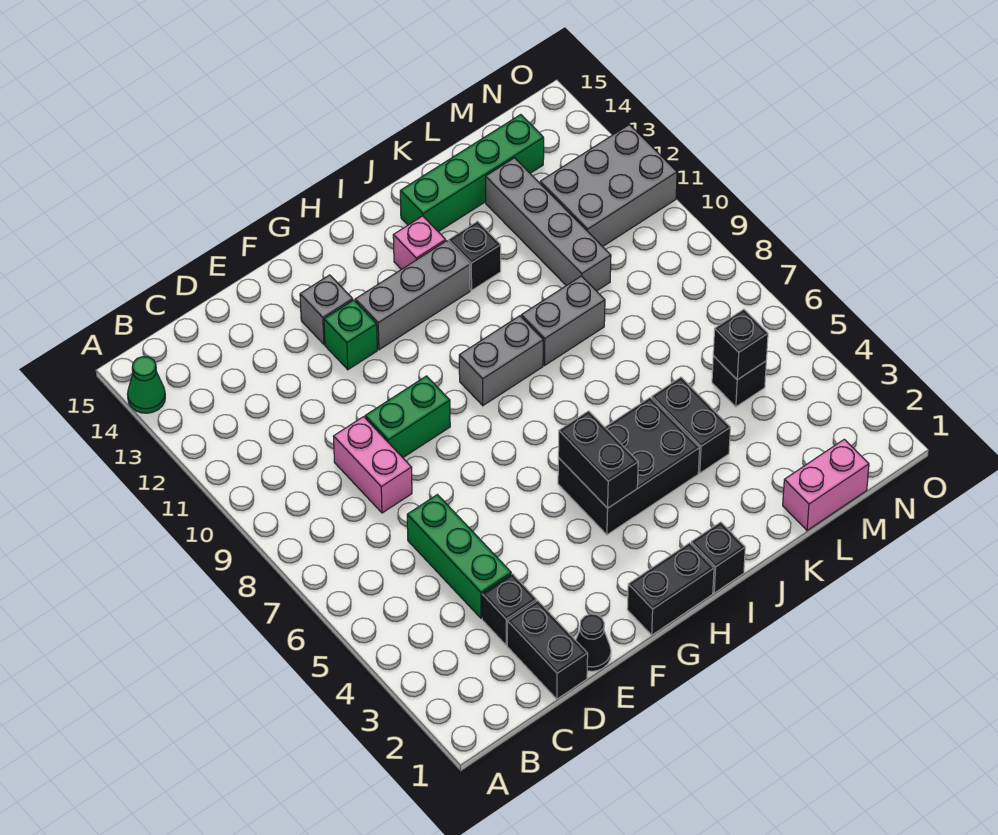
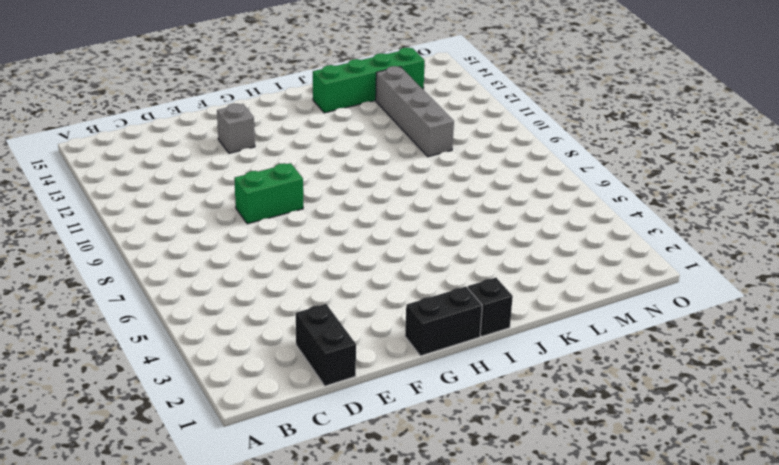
none -> green 1x1 cone [128,357,165,413]
none -> black 1x1 brick [482,574,537,645]
none -> green 1x3 brick [407,495,511,618]

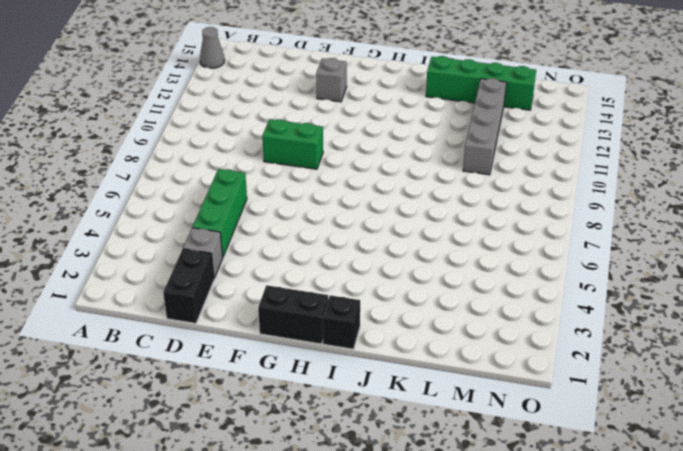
grey 1x1 cone [200,27,225,68] -> green 1x1 cone [128,357,165,413]
grey 1x1 brick [183,228,223,278] -> black 1x1 brick [482,574,537,645]
none -> pink 1x2 brick [334,417,412,513]
none -> black 1x1 cone [576,614,611,671]
none -> green 1x1 brick [324,300,377,370]

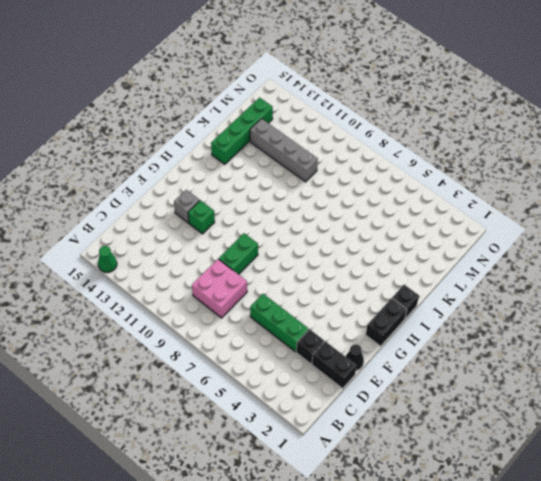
pink 2x2 brick [192,259,247,318] -> pink 1x2 brick [334,417,412,513]
none -> grey 1x3 brick [355,241,470,350]
none -> black 2x3 brick [558,398,700,535]
none -> grey 1x2 brick [459,316,543,406]

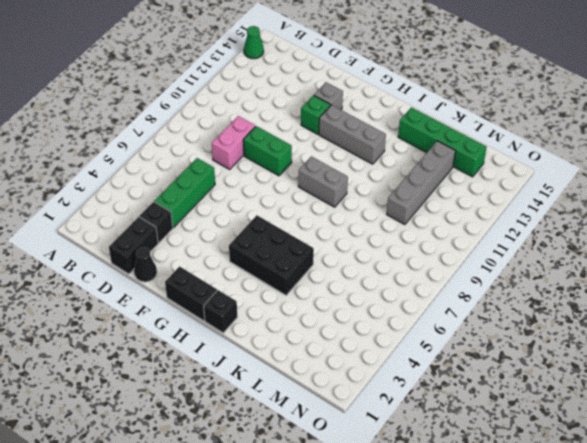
none -> pink 1x1 brick [393,216,446,270]
none -> grey 1x2 brick [521,276,605,365]
none -> black 1x1 brick [448,221,501,290]

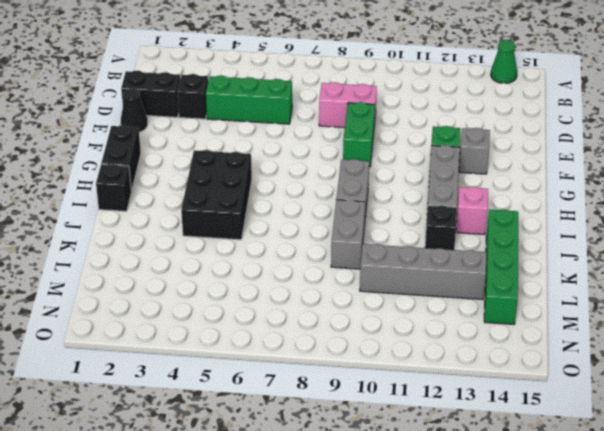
none -> black 1x2 brick [652,377,730,473]
none -> pink 1x2 brick [783,439,869,530]
none -> black 1x1 brick [712,356,766,407]

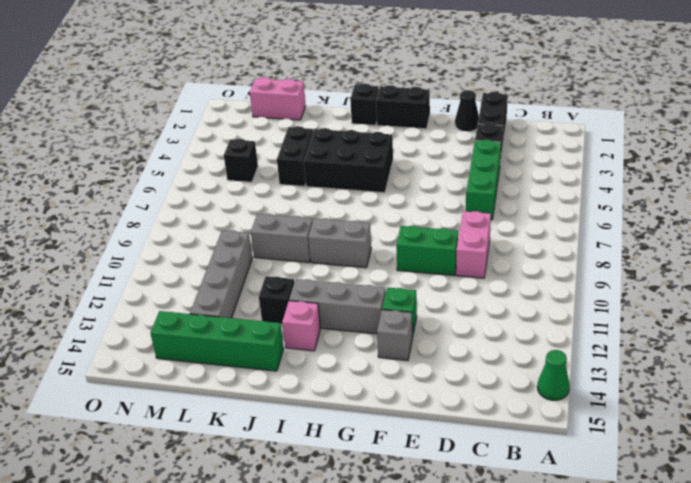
none -> grey 2x3 brick [540,125,677,247]
none -> black 1x2 brick [558,411,638,508]
none -> black 1x1 brick [713,309,768,380]

